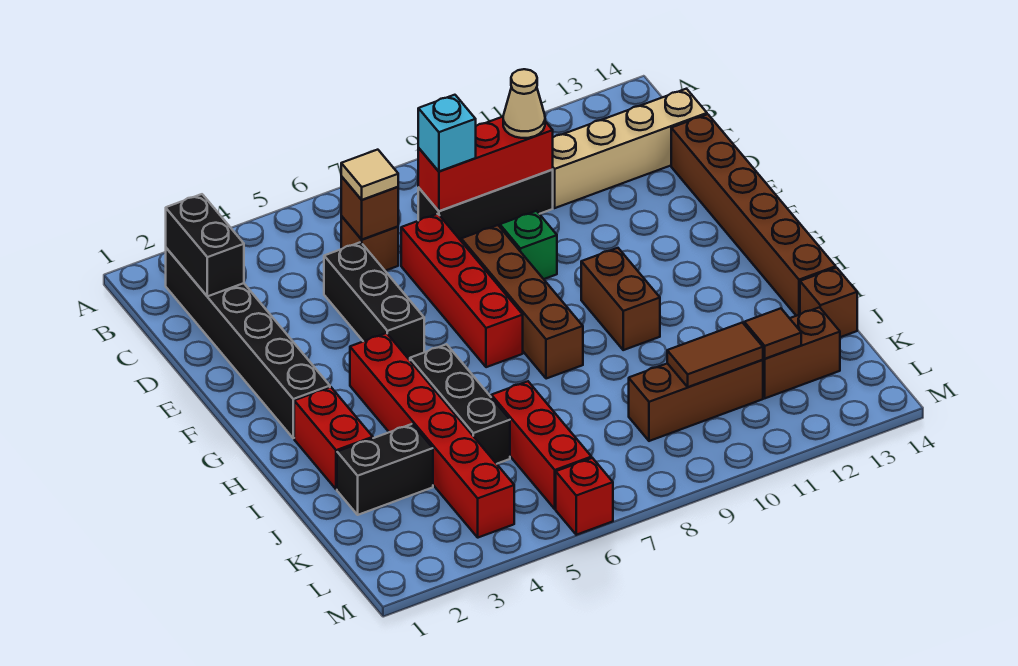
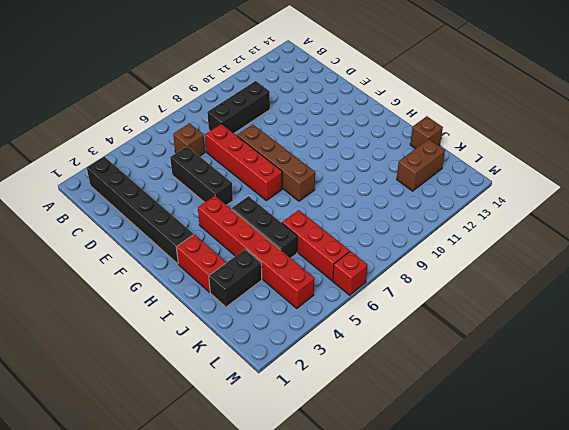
none -> tan 1x4 brick [553,89,707,208]
none -> brown 1x6 brick [671,114,836,316]
none -> green 1x1 brick [500,211,557,279]

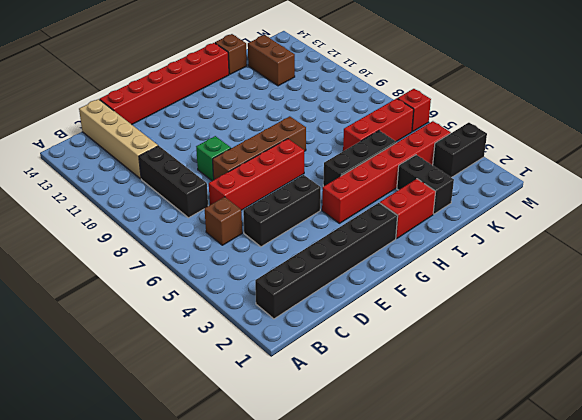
red 1x6 brick [100,43,229,125] -> brown 1x6 brick [671,114,836,316]
black 1x2 brick [433,123,487,178] -> black 1x2 brick moved to [166,194,244,296]
none -> brown 1x2 brick [581,248,660,350]
none -> brown 1x3 brick [629,360,763,441]
none -> brown 1x1 brick [341,176,398,239]

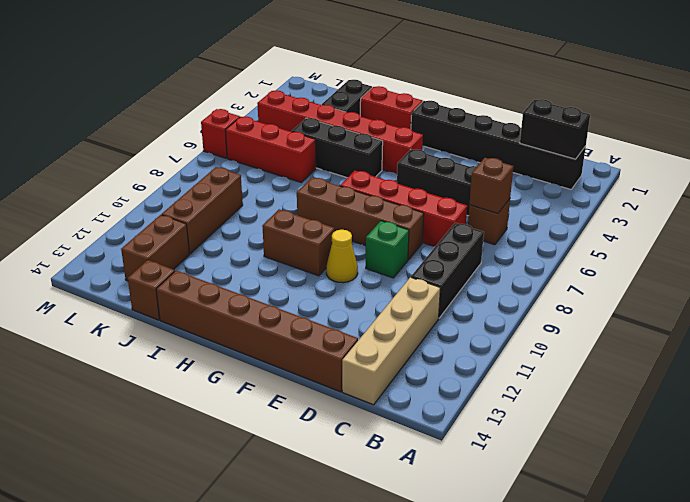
yellow 1x1 cone [326,230,358,283] -> none
none -> red 1x3 brick [418,117,553,211]
none -> brown 1x2 tile [667,323,763,387]
none -> brown 1x1 tile [744,308,801,359]

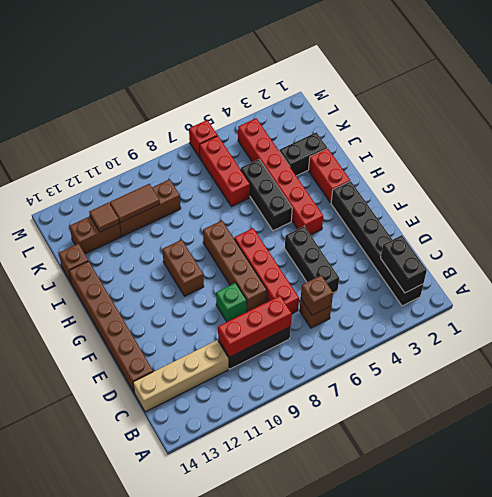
none -> tan 1x1 tile [341,150,398,200]
none -> cyan 1x1 brick [418,95,476,172]
none -> tan 1x1 cone [503,69,545,138]

